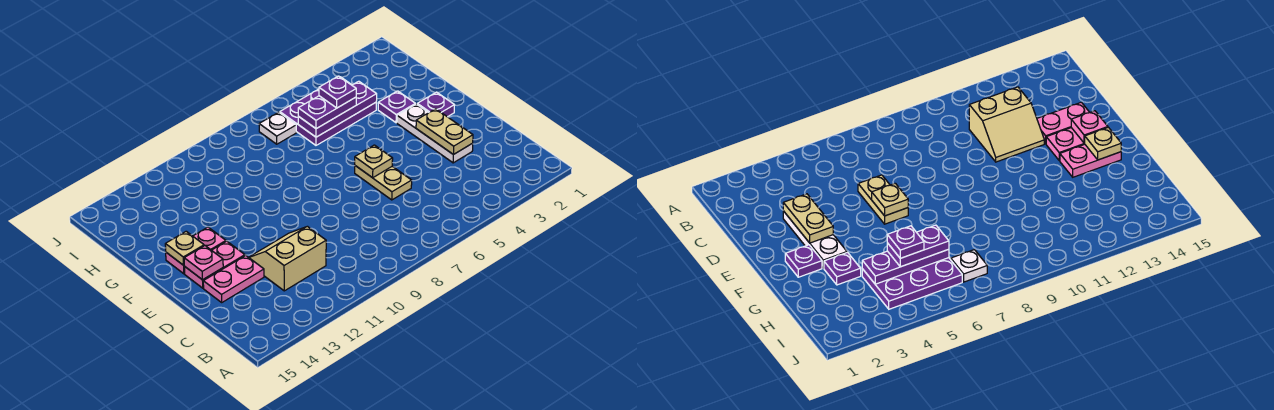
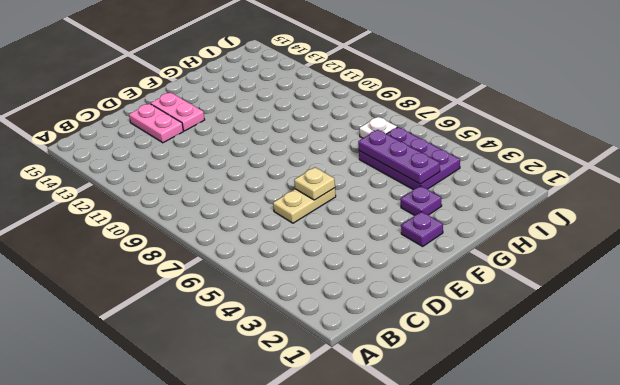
none -> tan 2x2 slope [249,226,326,291]
none -> white 1x3 plate [397,104,473,163]
none -> pink 1x2 plate [166,227,226,274]

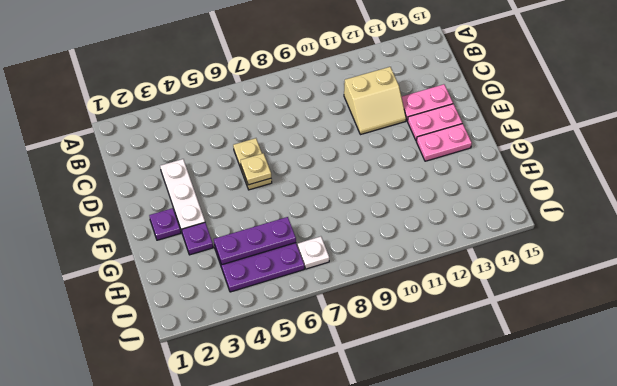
none -> tan 1x2 plate [416,109,473,155]
none -> pink 1x1 plate [184,246,223,280]
none -> tan 1x1 plate [165,231,204,265]

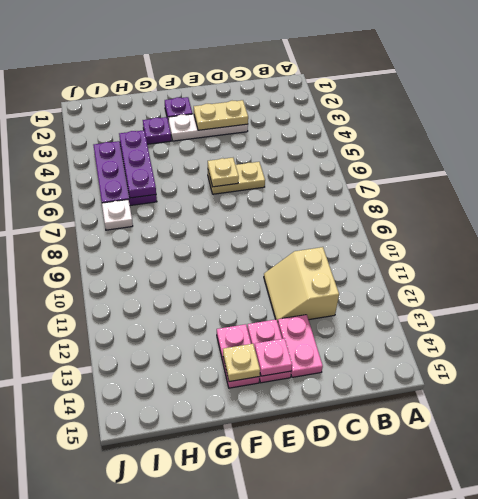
none -> purple 1x2 plate [298,96,356,129]
none -> purple 1x1 plate [319,76,356,108]

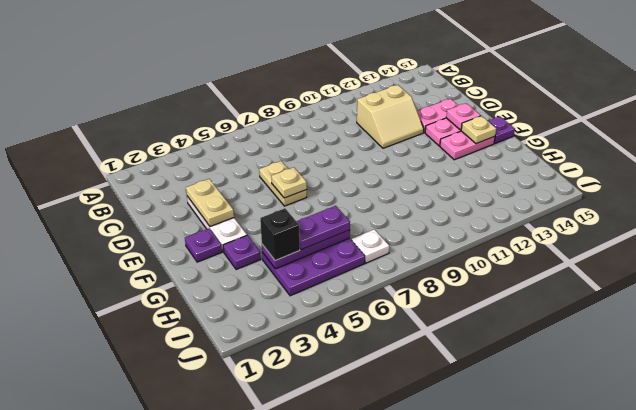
purple 1x1 plate [488,116,515,143] -> purple 1x1 plate moved to [319,76,356,108]
black 1x1 brick [260,208,300,261] -> none

